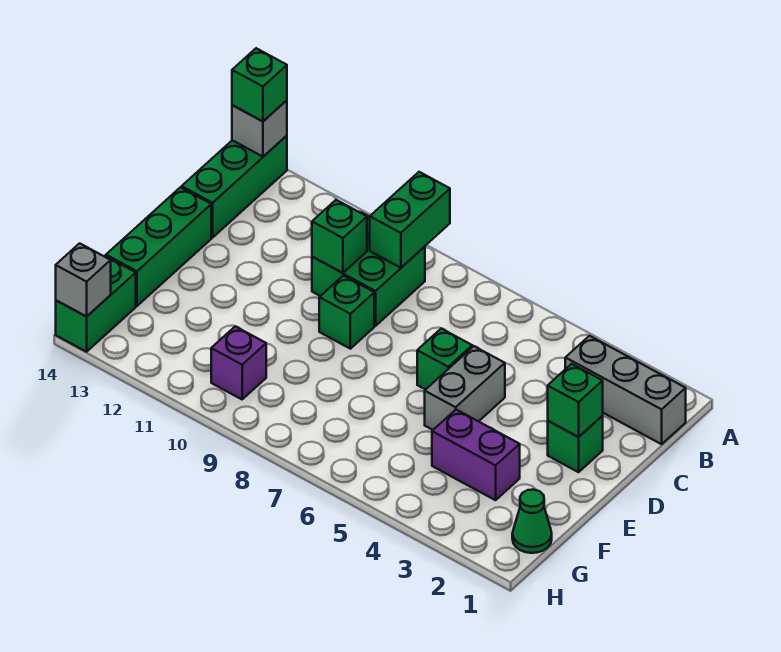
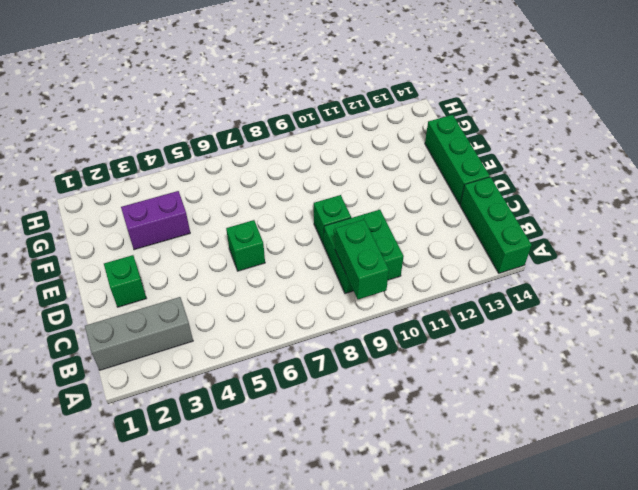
none -> grey 1x2 brick [425,346,505,430]
none -> green 1x1 cone [512,490,552,553]
none -> purple 1x1 brick [211,326,266,399]

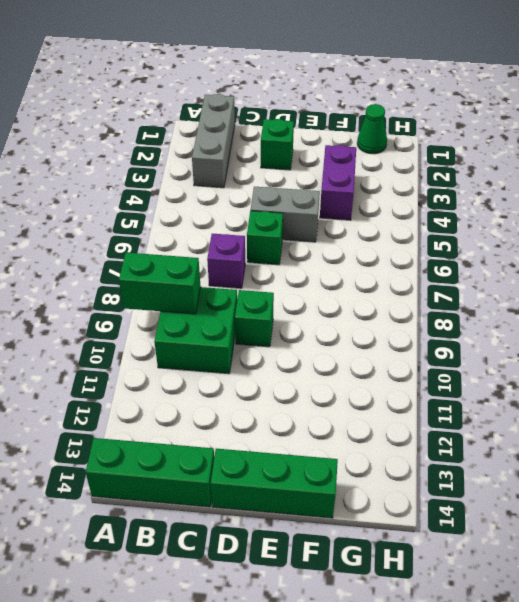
purple 1x1 brick [207,234,245,288] -> purple 1x1 brick moved to [211,326,266,399]
none -> green 1x2 brick [56,256,136,352]
none -> grey 1x1 brick [232,100,287,157]
none -> green 1x1 brick [312,200,367,273]

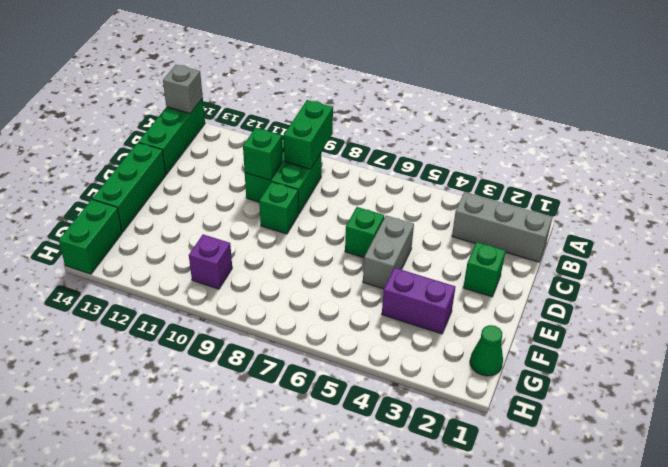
none -> green 1x1 brick [548,364,603,437]
none -> grey 1x1 brick [56,243,111,317]
none -> green 1x1 brick [232,48,287,121]

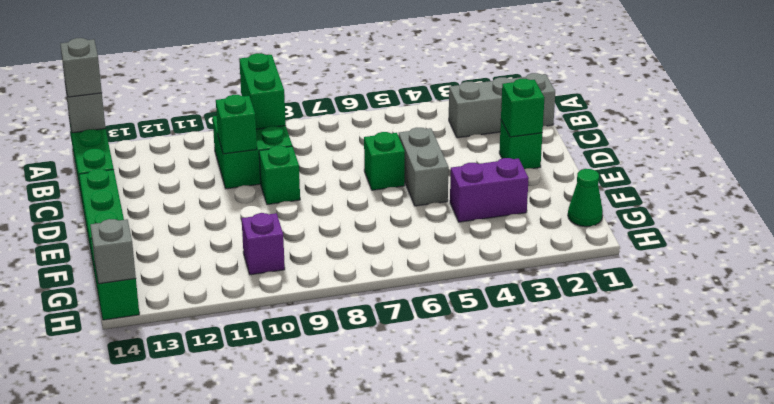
grey 1x1 brick [60,38,102,97] -> green 1x1 brick [232,48,287,121]

